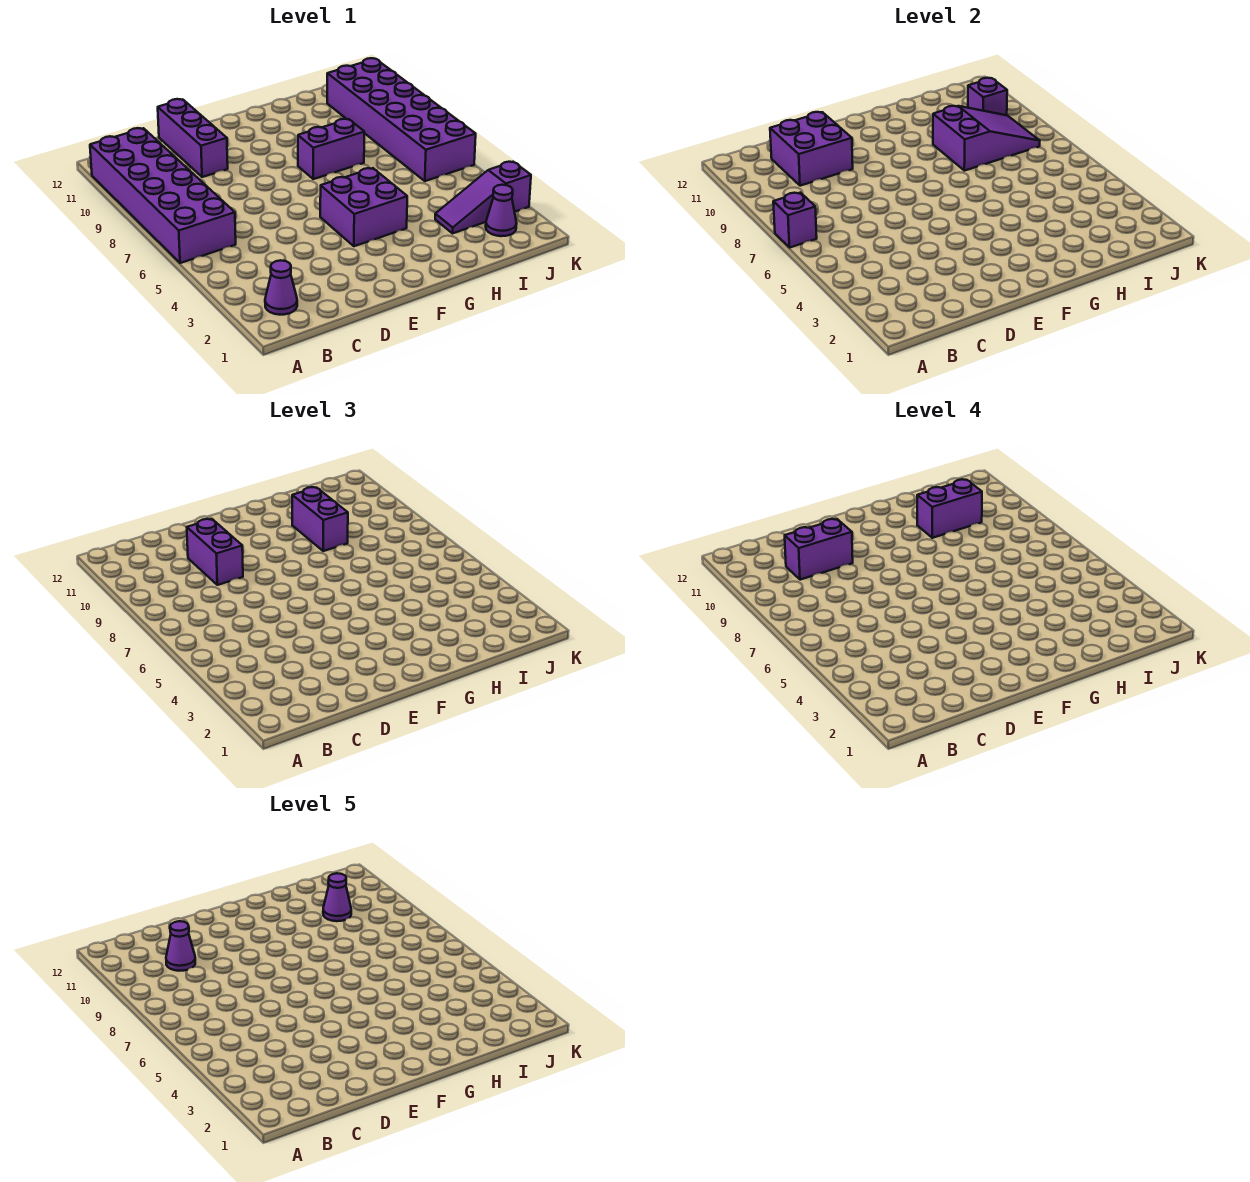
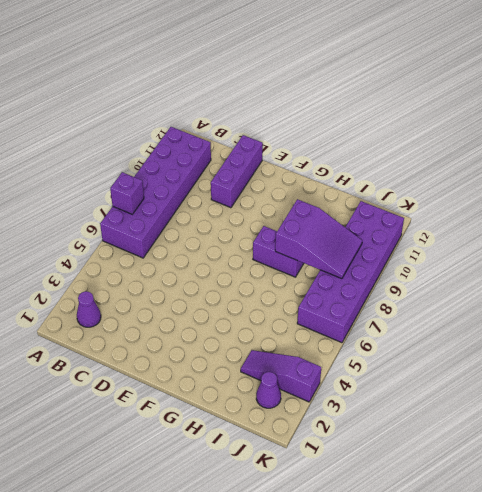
none -> purple 2x2 brick [320,168,407,246]
none -> purple 2x2 brick [770,112,853,186]
none -> purple 1x1 brick [968,78,1007,115]

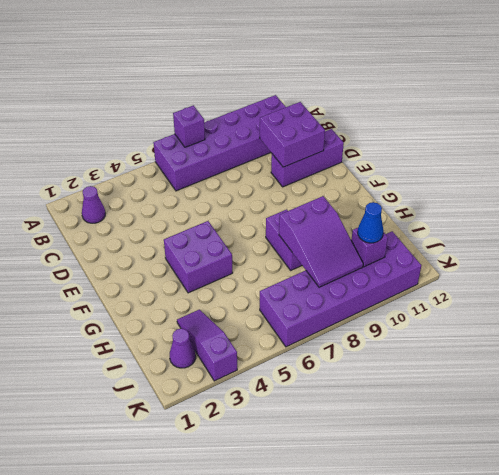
blue 1x1 cone [358,202,384,243] -> none
none -> purple 1x2 brick [187,519,243,585]
none -> purple 1x2 brick [292,487,348,551]
none -> purple 1x2 brick [785,519,853,580]

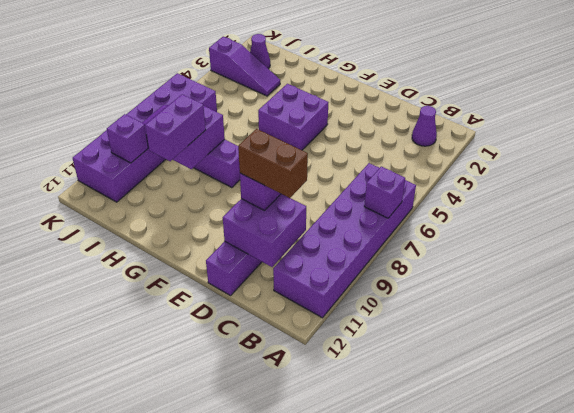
brown 1x2 brick [238,129,308,198] -> purple 1x2 brick [785,519,853,580]
none -> purple 1x2 brick [917,479,982,538]
none -> purple 1x1 cone [166,921,195,971]
none -> purple 1x1 cone [323,873,351,921]

